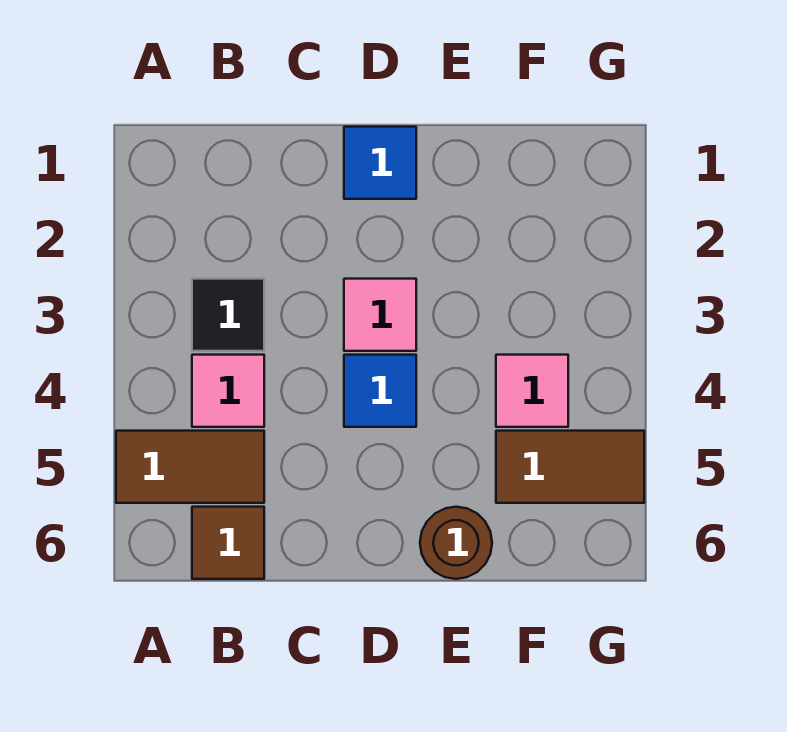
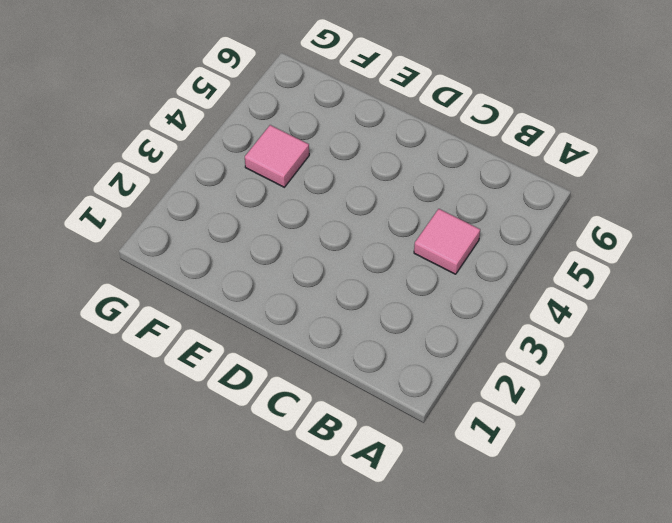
none -> brown 1x2 tile [116,431,264,503]
none -> black 1x1 tile [192,279,264,351]

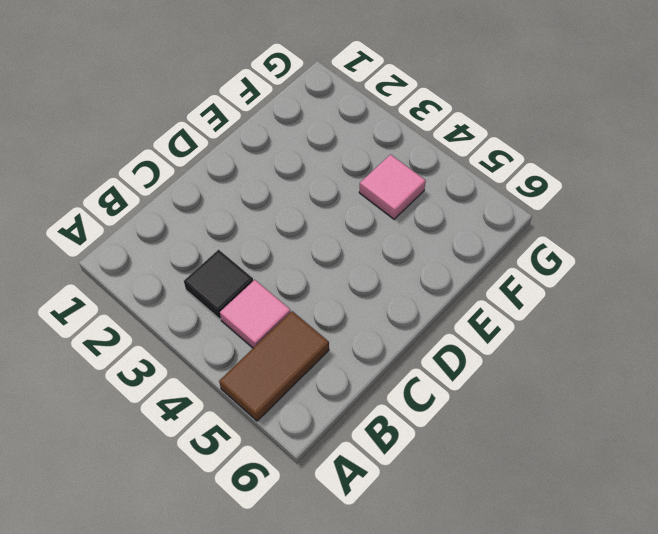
none -> brown 1x1 tile [192,507,264,579]
none -> blue 1x1 tile [344,127,416,199]

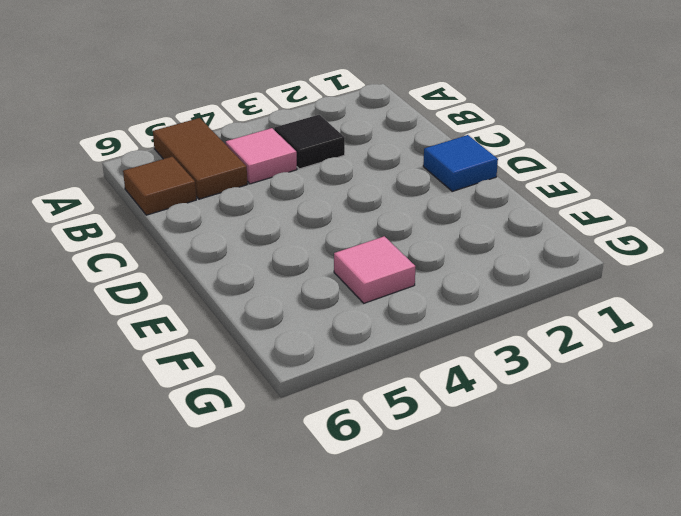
none -> pink 1x1 tile [344,279,416,351]
none -> blue 1x1 tile [344,355,416,427]

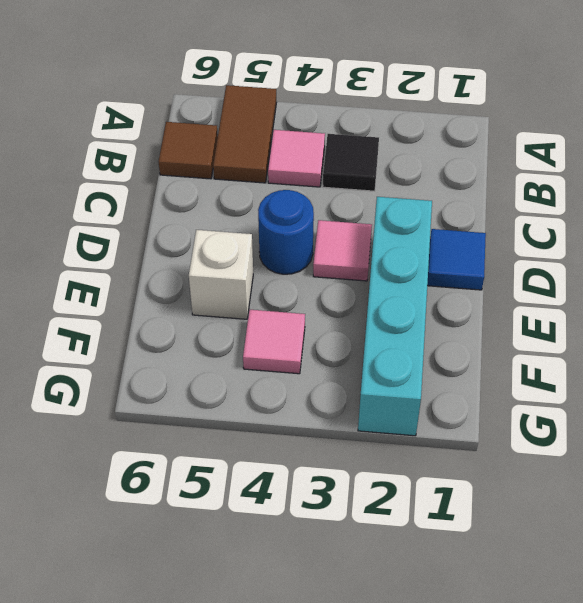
cyan 1x4 brick [358,197,432,436] -> none
blue 1x1 round brick [258,190,314,274] -> blue 1x1 tile [344,355,416,427]
white 1x1 brick [189,230,253,319] -> none
none -> brown 1x1 round brick [420,507,492,579]
none -> brown 1x2 tile [496,431,644,503]

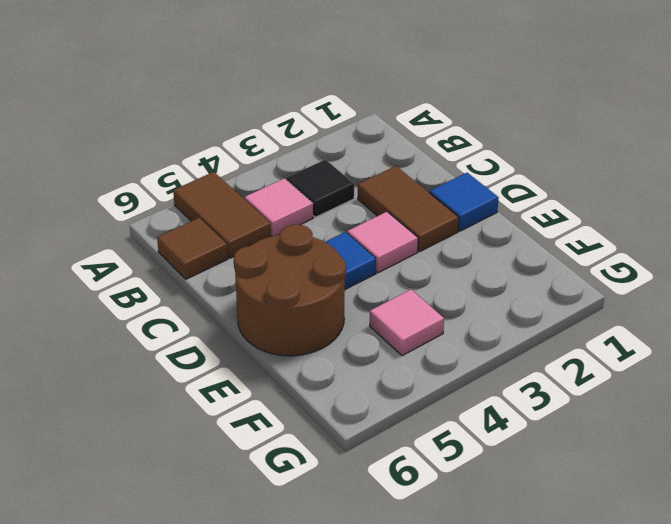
brown 1x2 tile [358,166,459,252] -> brown 1x2 tile moved to [496,431,644,503]
brown 2x2 round brick [234,224,346,356] -> brown 1x1 round brick [420,507,492,579]

